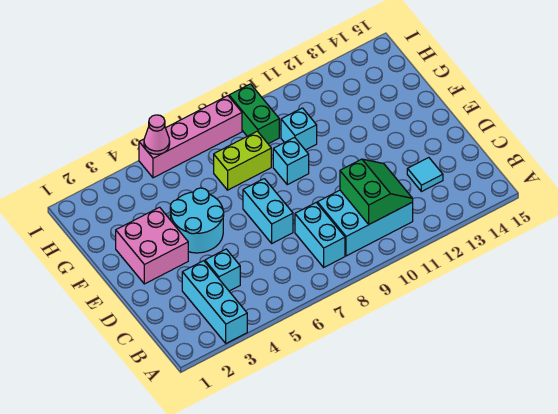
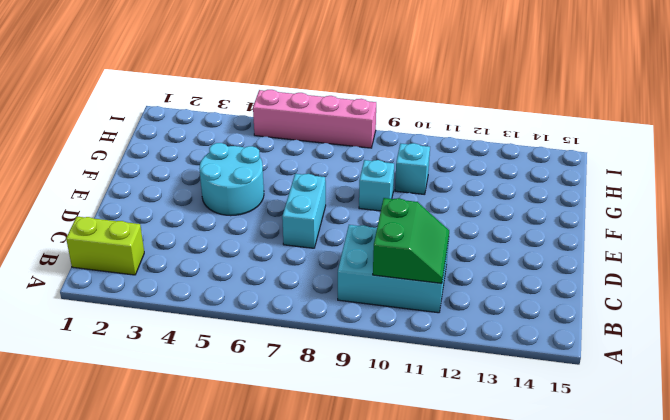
lime 1x2 brick [66,217,144,275] -> lime 1x2 brick moved to [214,131,271,190]
none -> cyan 1x3 brick [182,261,247,343]
none -> cyan 1x2 brick [295,203,345,267]
none -> cyan 1x1 brick [205,249,240,291]

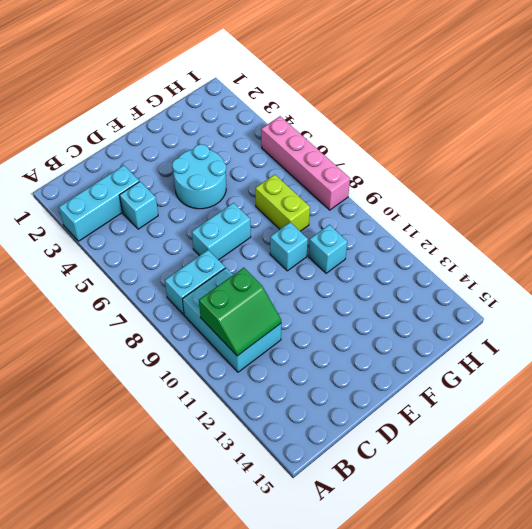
none -> cyan 1x1 tile [407,158,443,192]
none -> pink 2x2 brick [116,207,188,284]
none -> green 1x2 brick [229,84,279,144]

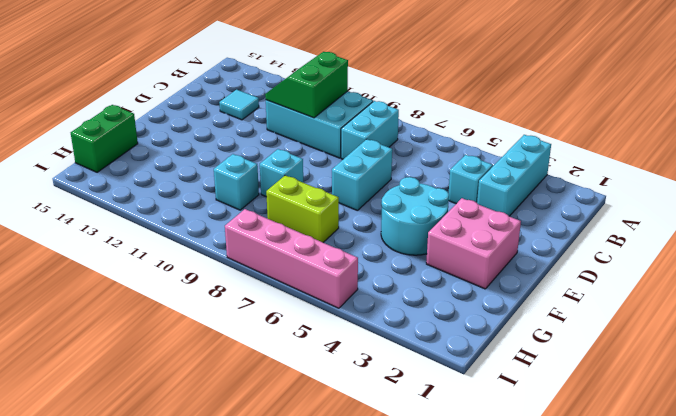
green 1x2 brick [71,105,138,172] -> green 1x2 brick moved to [229,84,279,144]
none -> pink 1x1 cone [144,115,170,154]

